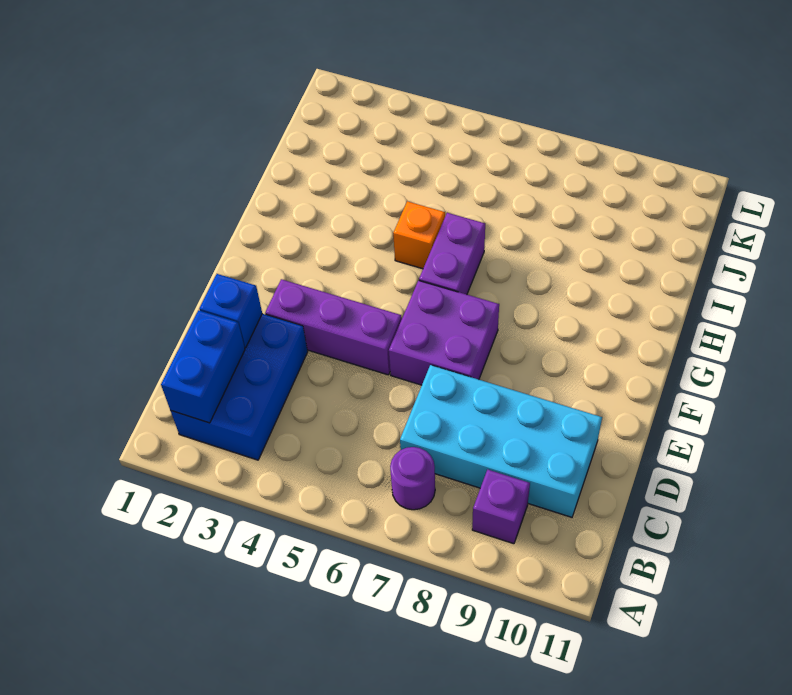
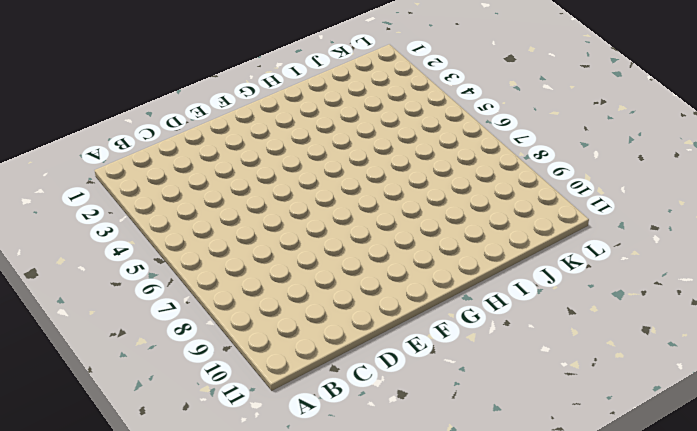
none -> blue 2x3 brick [171,314,308,460]
none -> purple 1x1 round brick [390,447,435,510]

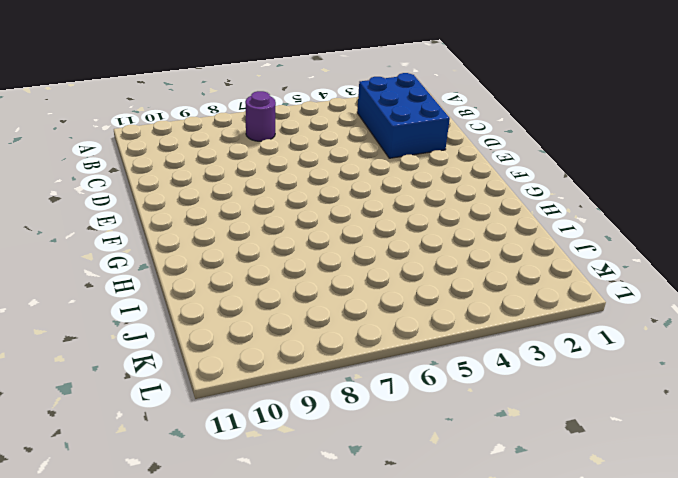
none -> purple 1x1 brick [472,469,530,544]
none -> cyan 2x4 brick [400,365,602,517]

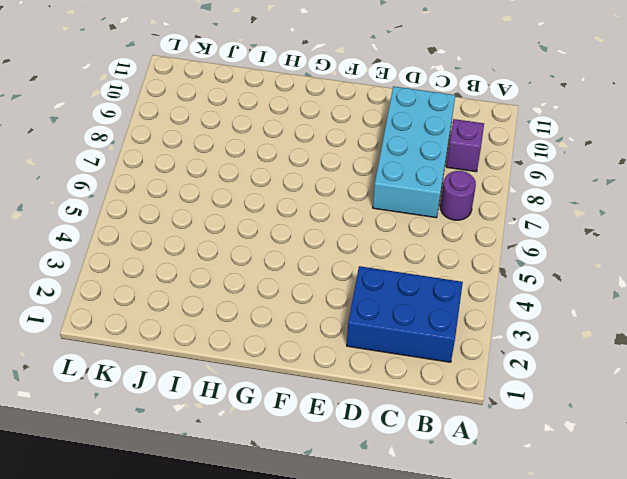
none -> purple 1x3 brick [265,279,402,375]
none -> purple 2x2 brick [389,280,499,385]

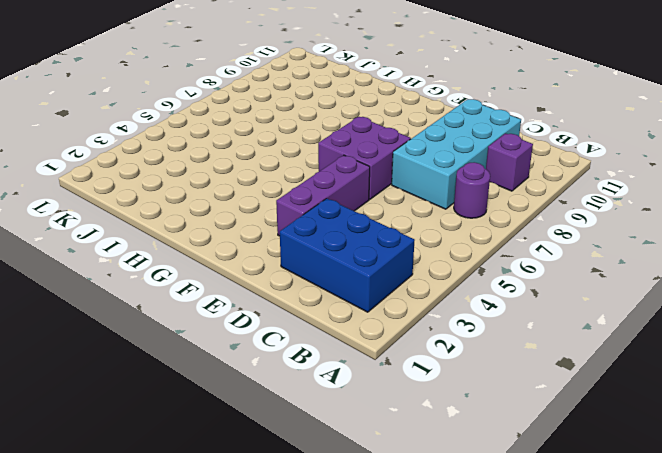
none -> purple 1x2 brick [419,213,485,294]
none -> orange 1x1 brick [393,201,445,269]

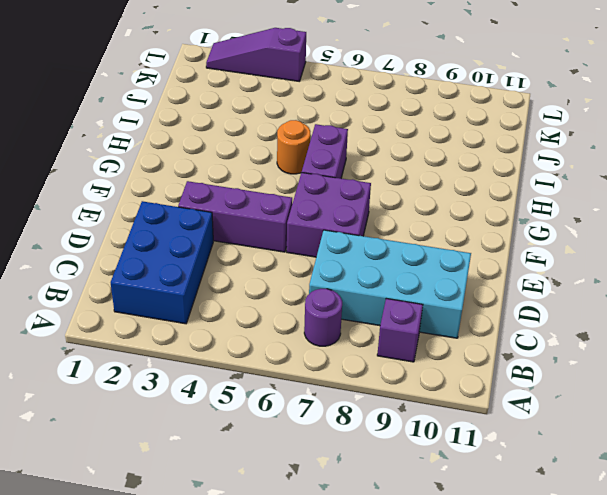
orange 1x1 round brick [277,120,310,174] -> orange 1x1 brick [393,201,445,269]
purple 1x3 slope [206,28,306,81] -> none
none -> blue 1x2 brick [161,310,245,423]
none -> blue 1x1 brick [199,274,262,348]

